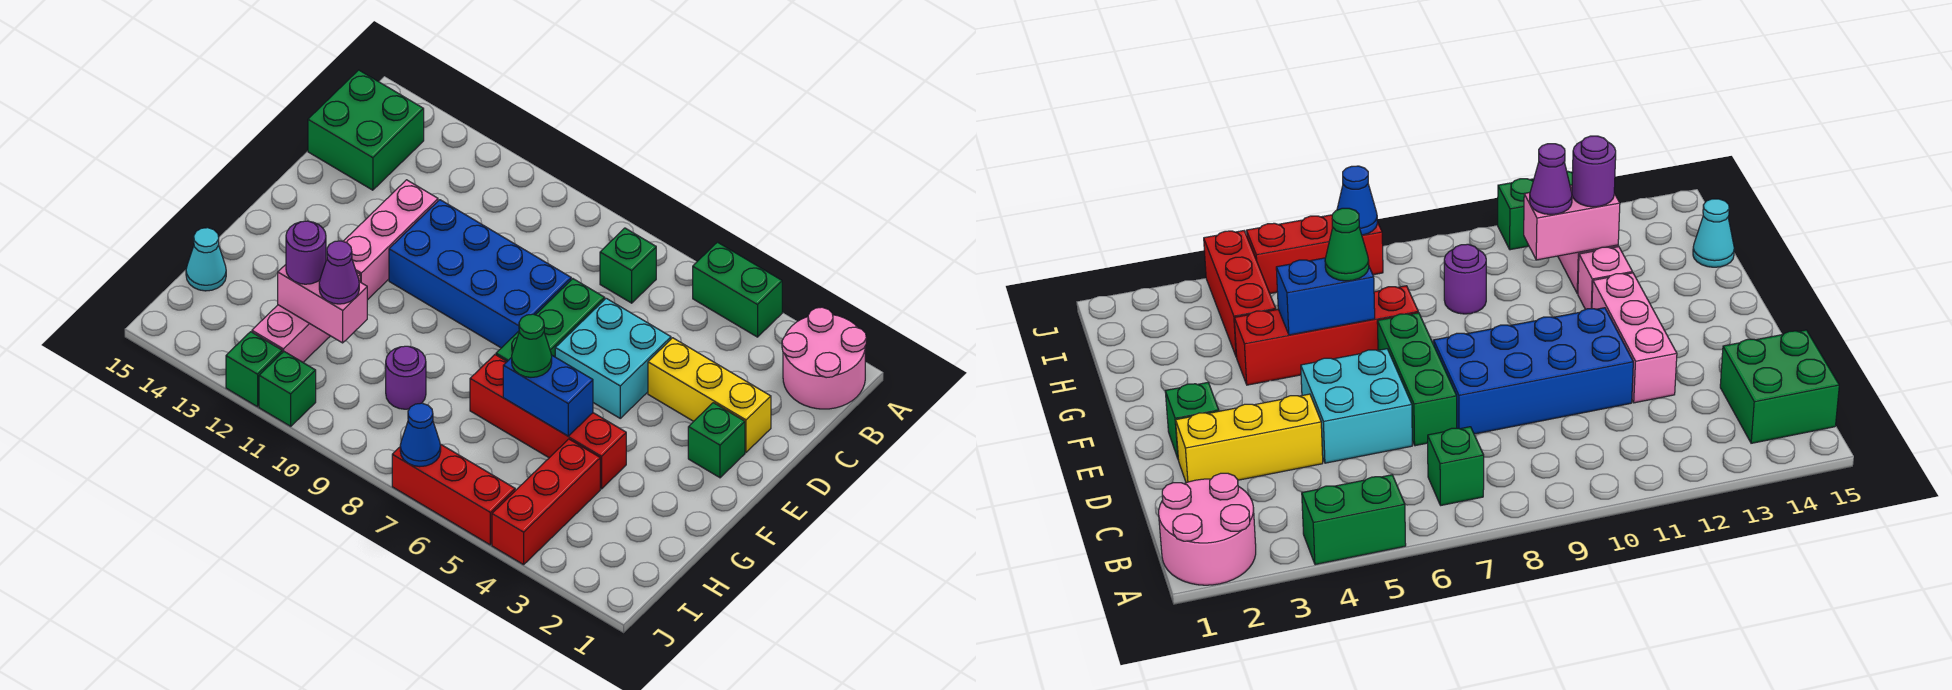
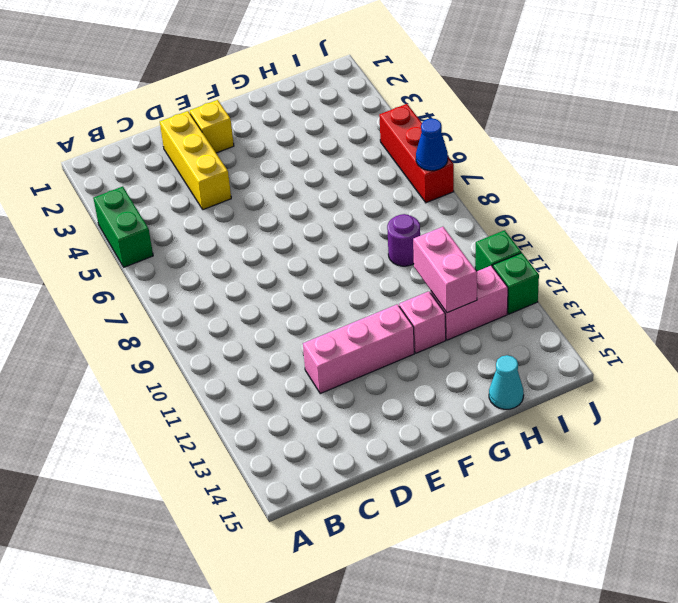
yellow 1x1 brick [190,100,234,153] -> green 1x1 brick [688,403,745,478]
none -> pink 2x2 round brick [782,307,866,409]
none -> green 1x1 brick [600,228,656,303]
none -> green 2x2 brick [308,70,424,190]

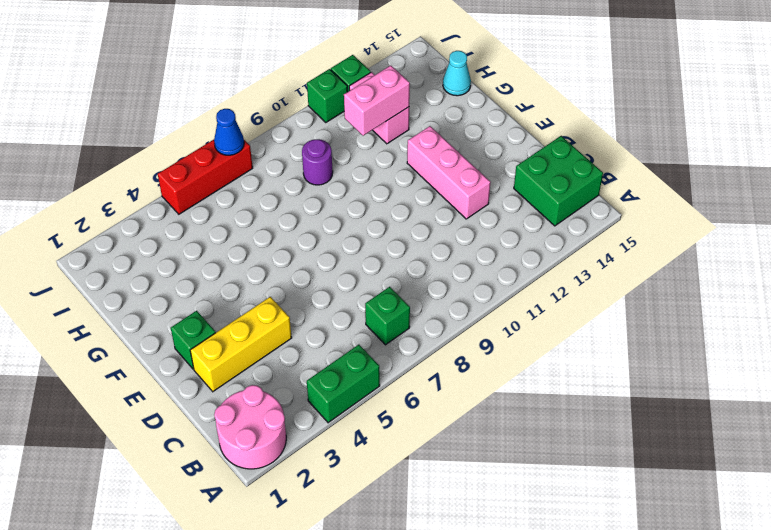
none -> cyan 2x2 brick [555,298,671,418]
none -> green 1x3 brick [496,279,605,361]
none -> blue 2x4 brick [389,200,571,348]

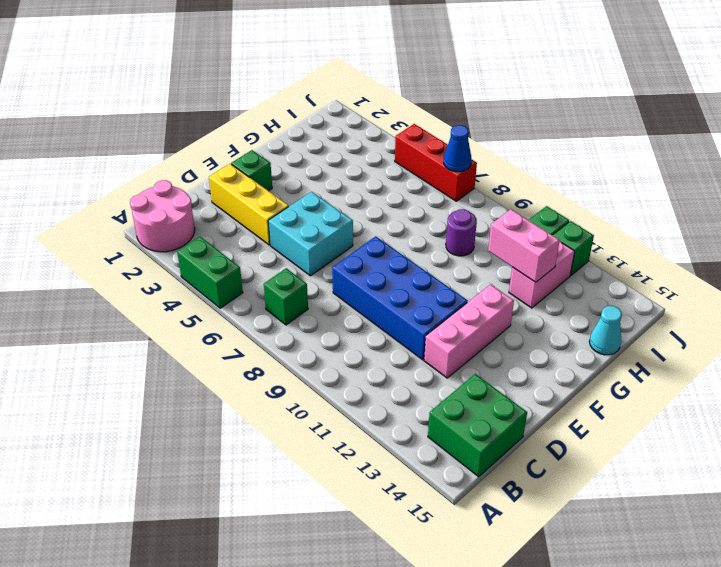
none -> green 1x3 brick [496,279,605,361]
none -> red 1x4 brick [470,355,626,489]
none -> pink 1x1 brick [1578,247,1632,309]

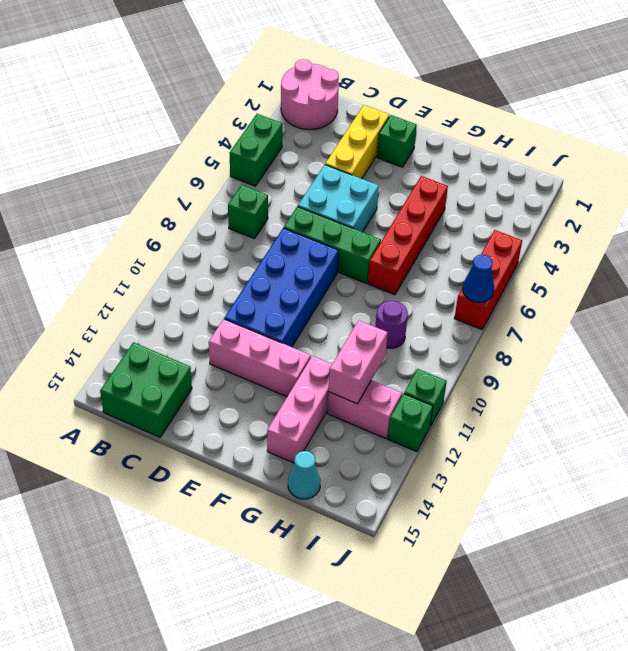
pink 1x3 brick [267,356,332,463] -> pink 1x1 brick [1578,247,1632,309]
none -> red 1x3 brick [492,439,600,565]
none -> blue 1x2 brick [503,355,593,436]
none -> green 1x1 cone [512,314,552,377]

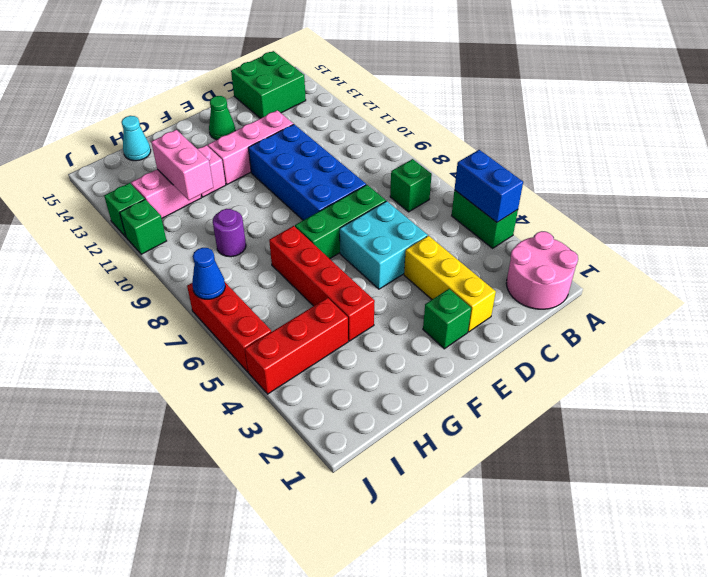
blue 1x2 brick [454,150,523,222] -> blue 1x2 brick moved to [503,355,593,436]
green 1x1 cone [209,96,235,140] -> green 1x1 cone moved to [512,314,552,377]
none -> purple 1x1 cone [319,241,359,304]
none -> purple 1x1 round brick [286,221,326,284]

